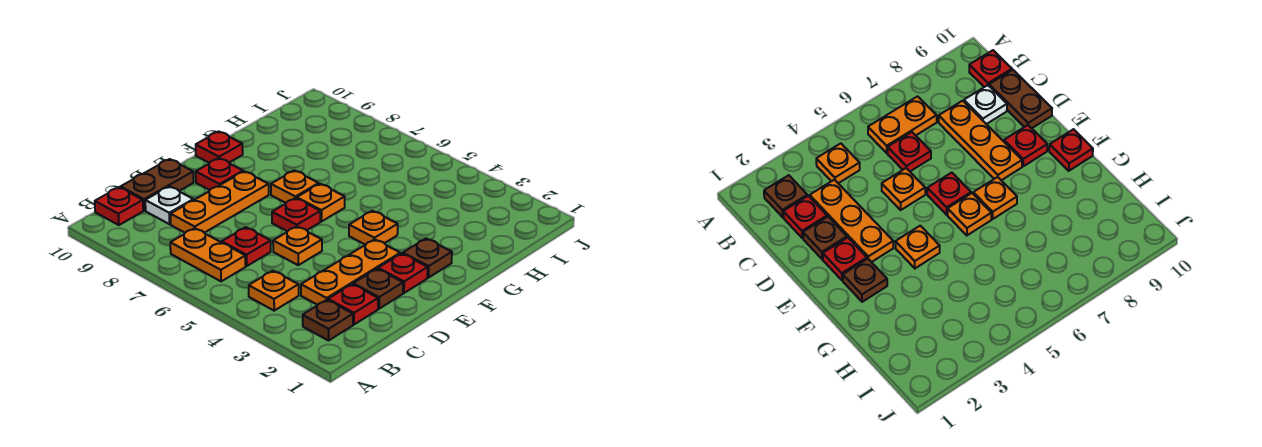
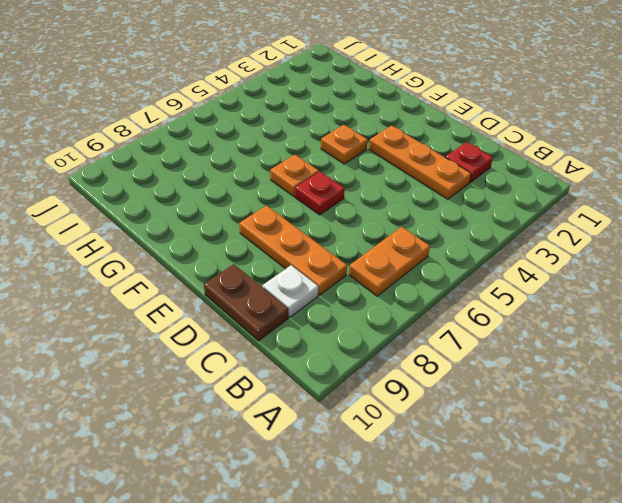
none -> brown 1x1 plate [303,300,353,341]
none -> orange 1x1 plate [249,271,299,311]
none -> red 1x1 plate [95,187,143,225]

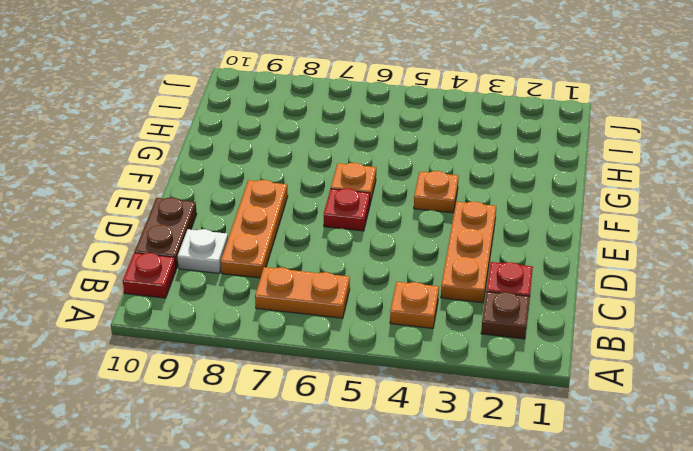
none -> red 1x1 plate [222,227,271,266]
none -> brown 1x1 plate [353,269,403,309]
none -> orange 1x1 plate [273,226,322,265]

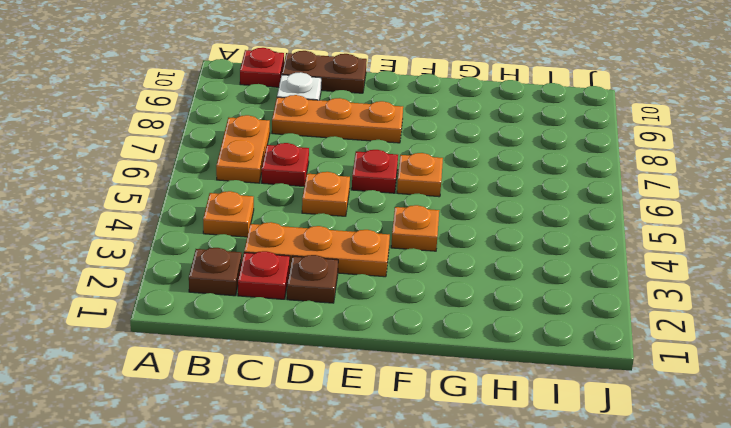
none -> red 1x1 plate [378,253,428,293]
none -> red 1x1 plate [196,158,243,190]
none -> brown 1x1 plate [403,239,452,278]

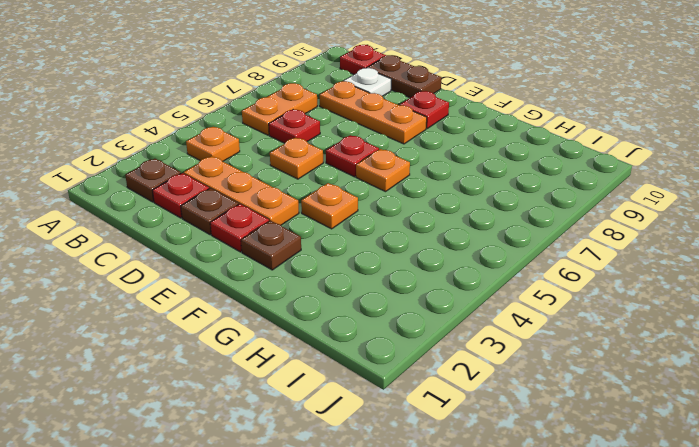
none -> orange 1x1 plate [271,170,319,203]
none -> red 1x1 plate [196,132,243,163]

